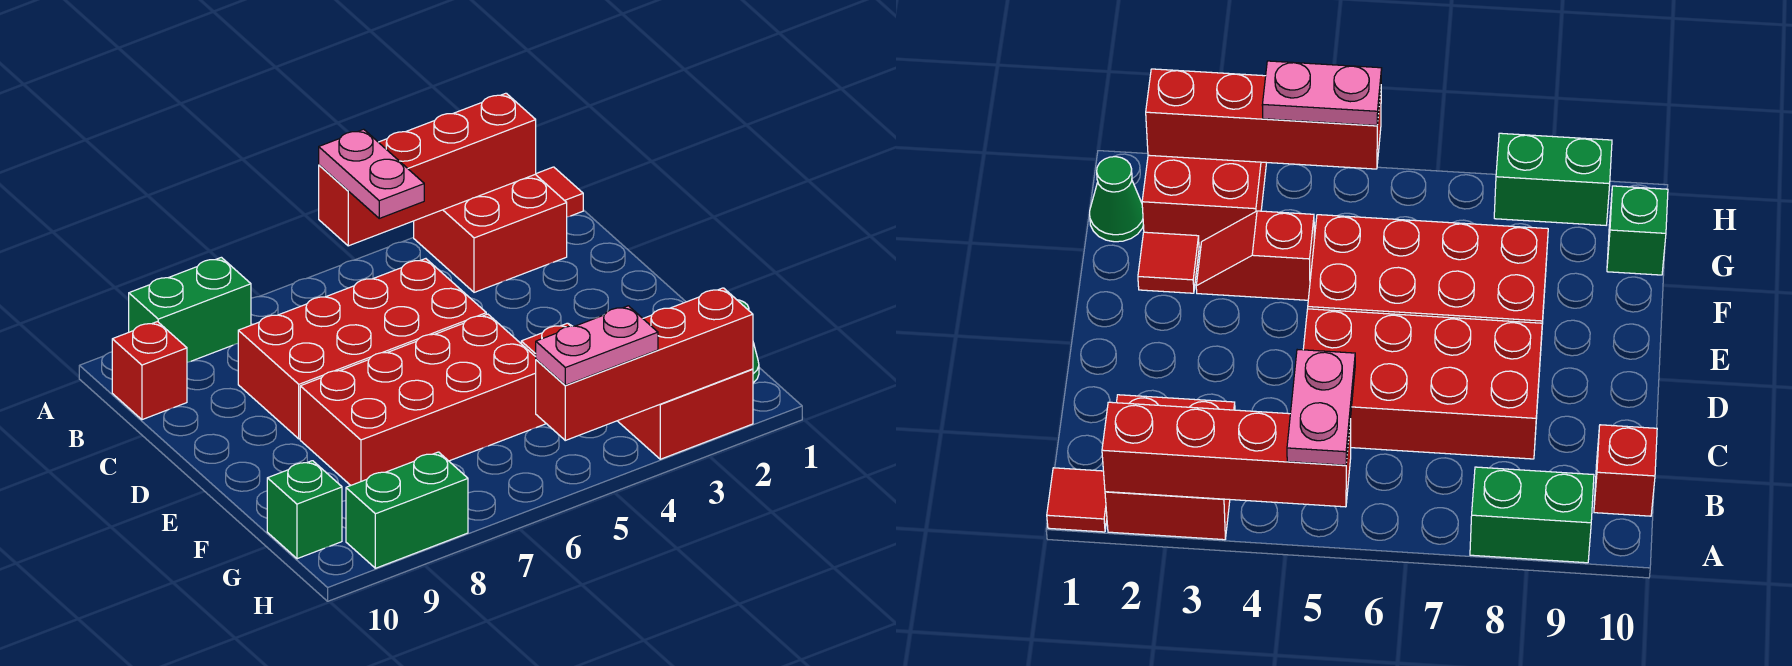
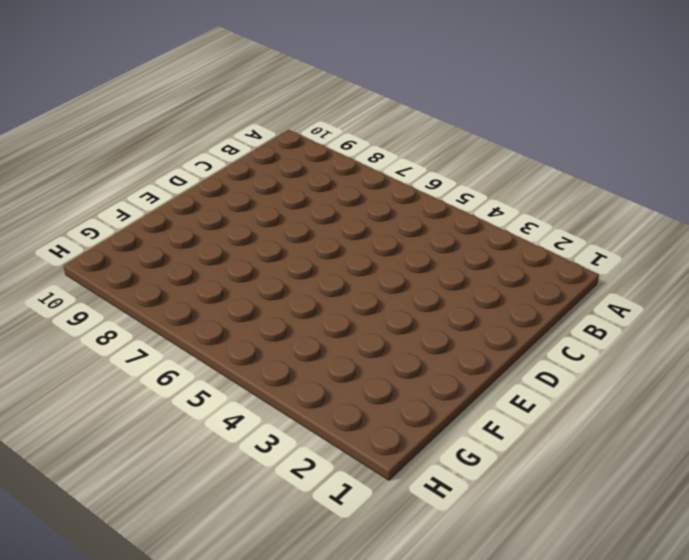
none -> red 1x1 tile [536,167,583,217]
none -> red 2x2 brick [414,174,567,292]
none -> green 1x2 brick [129,257,251,362]

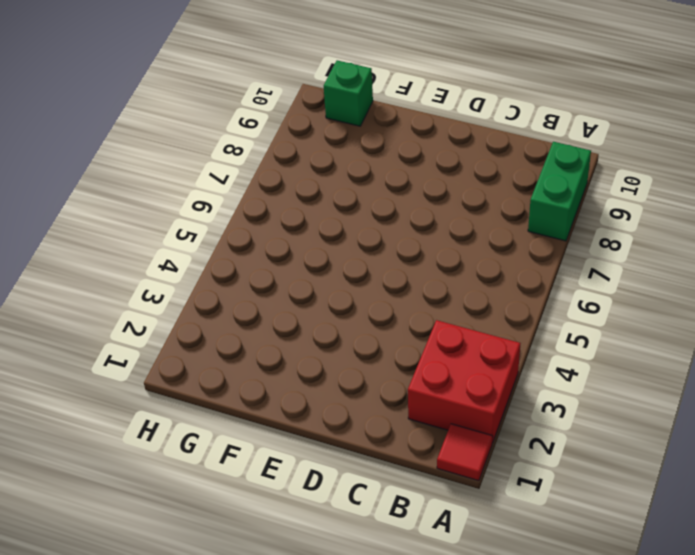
none -> red 1x1 brick [112,322,187,420]
none -> red 2x4 brick [238,259,486,439]
none -> red 2x4 brick [300,314,546,485]

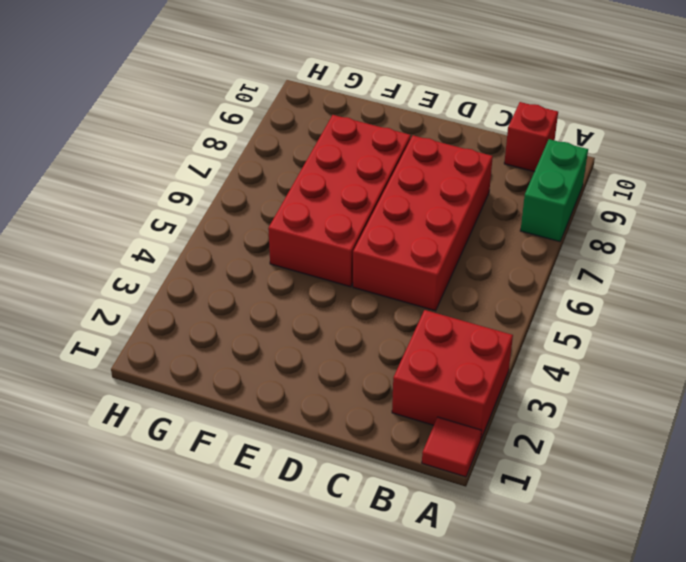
none -> red 1x1 tile [1138,232,1199,293]
none -> red 1x2 slope [1196,211,1314,300]
none -> green 1x1 cone [1090,157,1143,242]

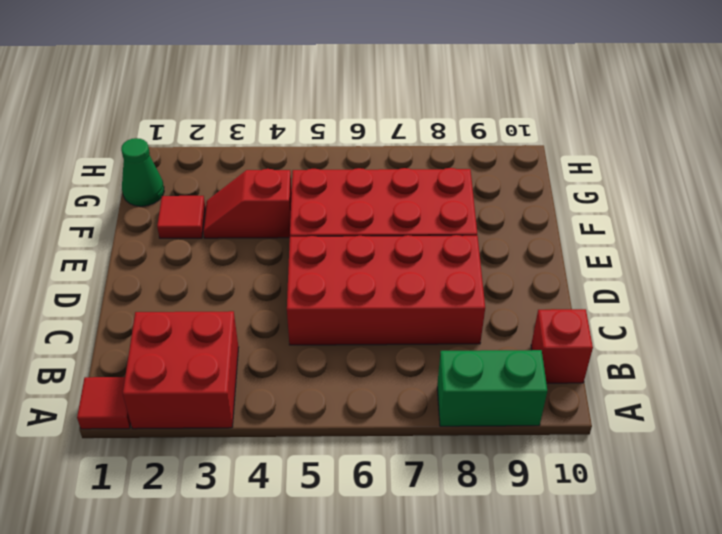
none -> red 2x2 brick [618,369,753,459]
none -> green 1x1 brick [267,461,342,559]
none -> green 1x2 brick [346,452,468,568]

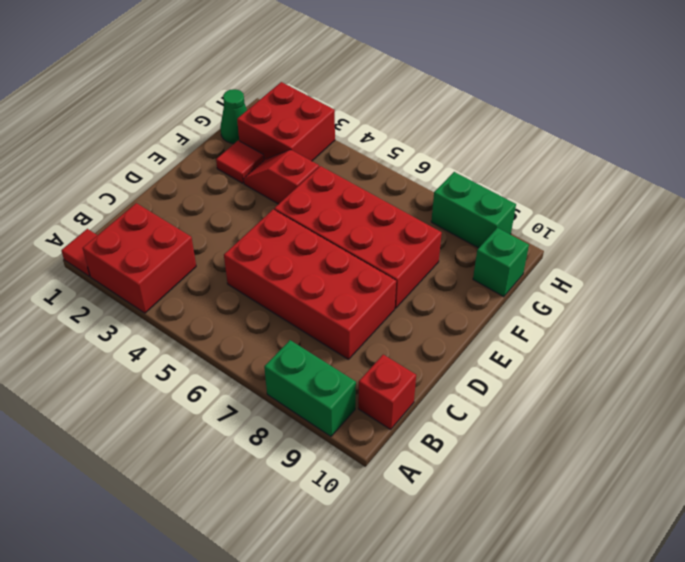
none -> red 1x4 brick [319,93,536,246]
none -> red 1x4 brick [536,288,753,440]
none -> pink 1x2 plate [319,129,424,218]

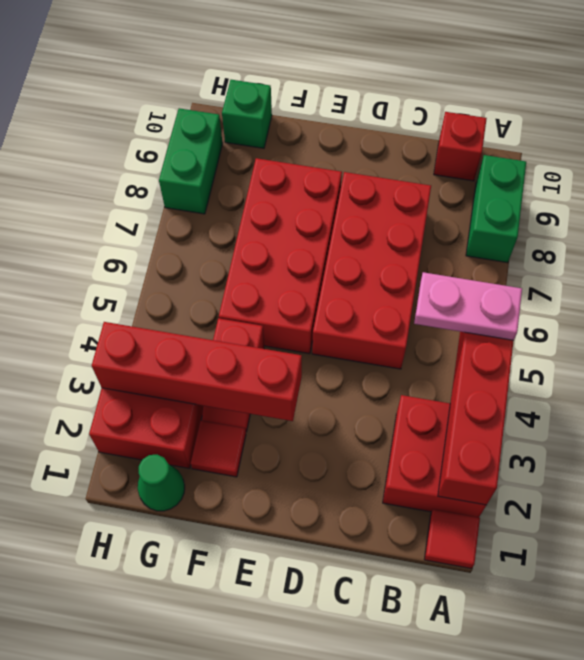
red 1x4 brick [92,322,302,421] -> red 1x4 brick turned to [536,288,753,440]
none -> pink 1x2 plate [536,306,658,385]

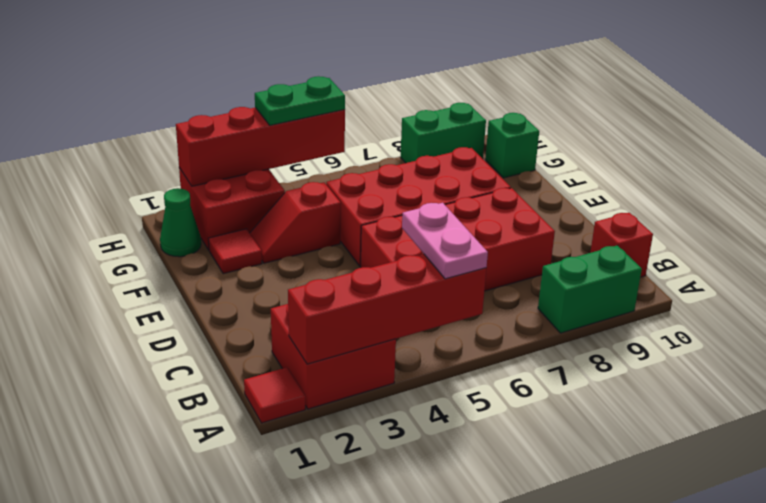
green 1x2 plate [255,76,345,125] -> pink 1x2 plate [536,306,658,385]

